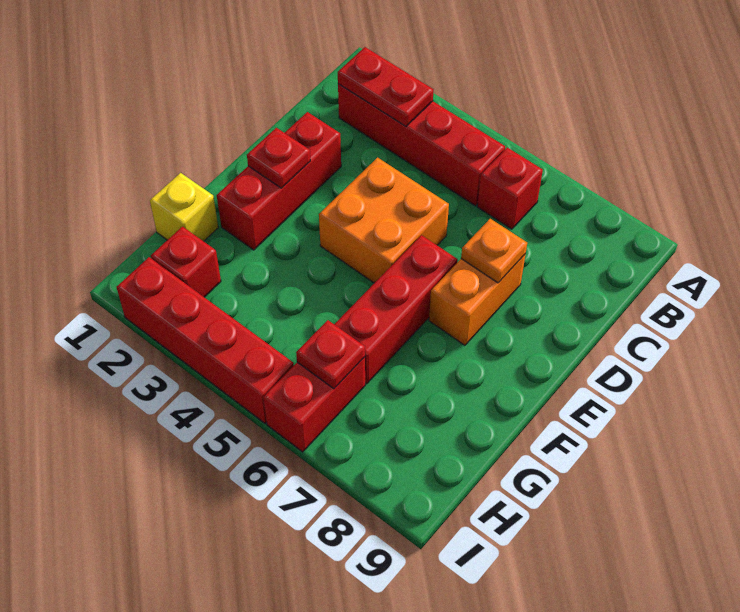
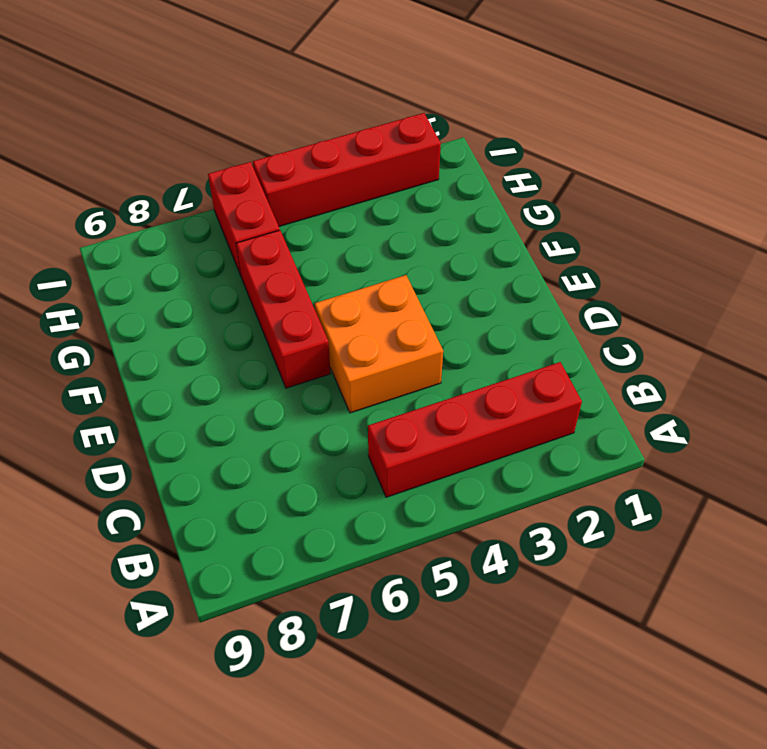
none -> red 1x1 brick [477,148,543,229]
none -> red 1x3 brick [217,112,341,250]
none -> orange 1x2 brick [429,255,525,345]

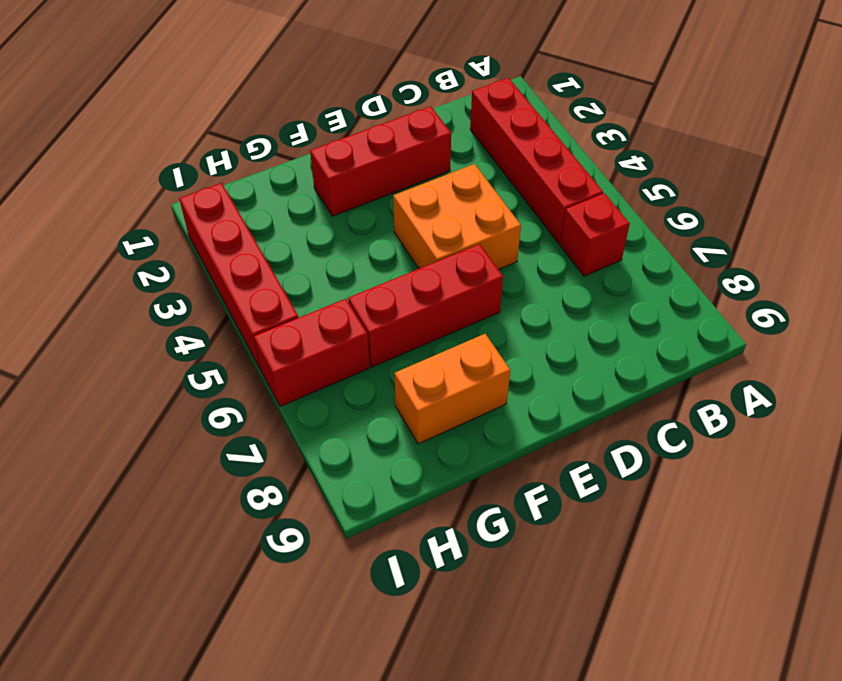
orange 1x2 brick [394,334,510,444] -> orange 1x2 brick moved to [429,255,525,345]
none -> yellow 1x1 brick [150,173,218,241]
none -> red 1x1 brick [151,227,221,297]
none -> red 1x2 plate [338,47,433,126]

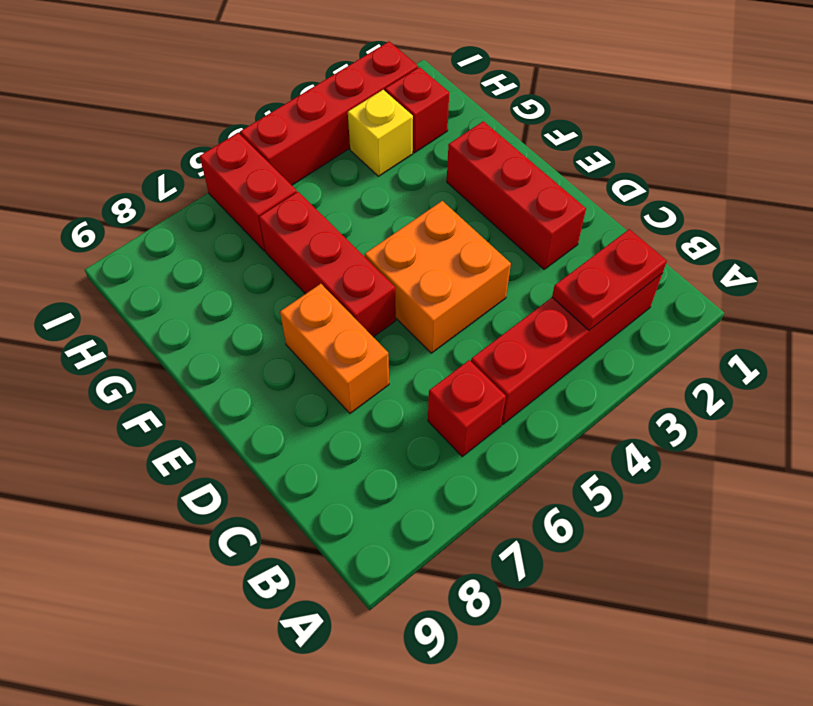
yellow 1x1 brick [348,90,413,176] -> yellow 1x1 brick moved to [150,173,218,241]
none -> orange 1x1 plate [461,219,527,283]
none -> red 1x1 plate [247,128,310,188]
none -> red 1x1 plate [296,320,365,389]

